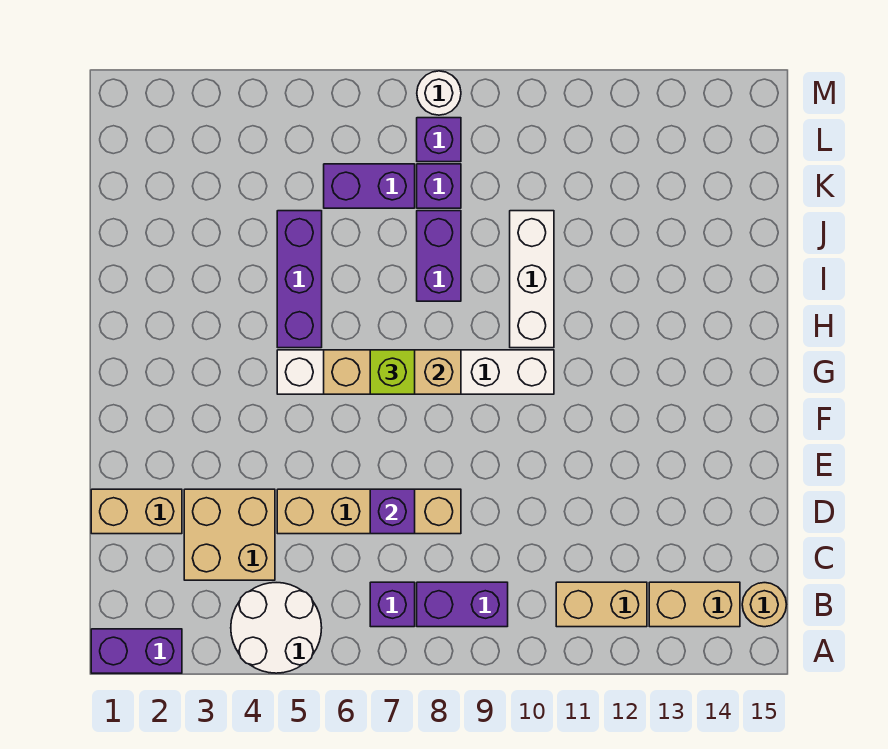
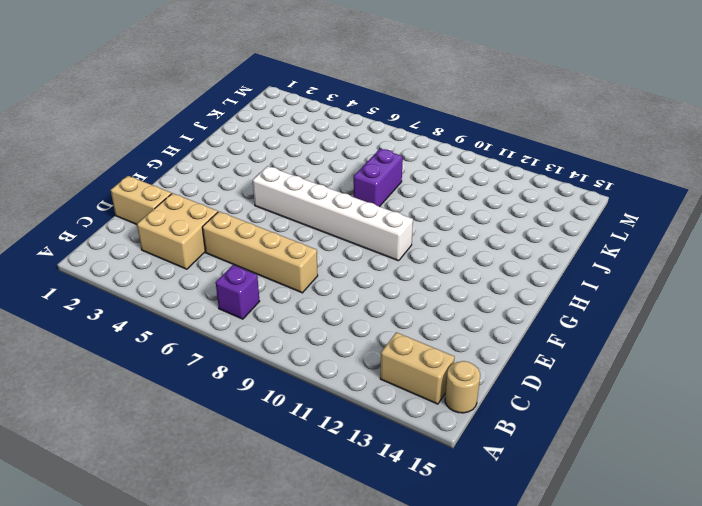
none -> purple 1x2 brick [91,629,182,673]
none -> white 2x2 round brick [231,583,322,673]
none -> purple 1x2 brick [417,582,508,627]

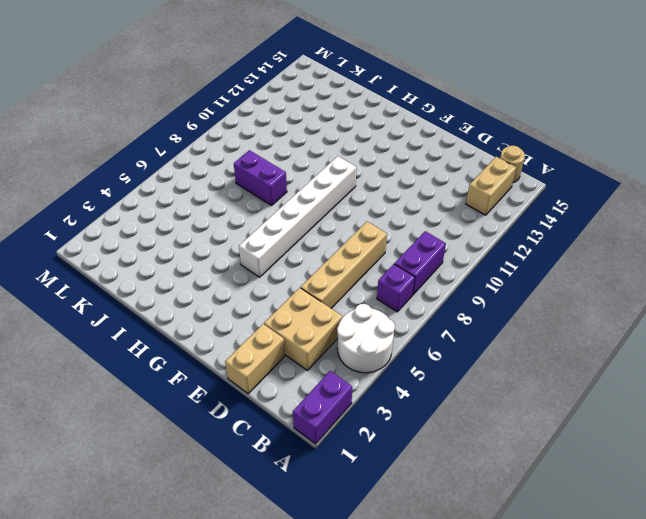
none -> tan 1x2 brick [556,582,647,627]
none -> purple 1x3 brick [277,211,322,348]
none -> white 1x3 brick [510,211,554,348]

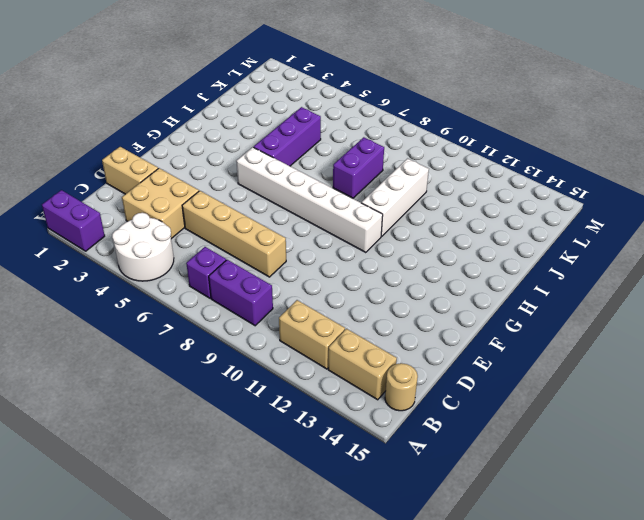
none -> purple 1x2 brick [324,164,415,208]
none -> purple 1x1 brick [417,164,461,208]
none -> purple 1x1 brick [417,118,461,162]

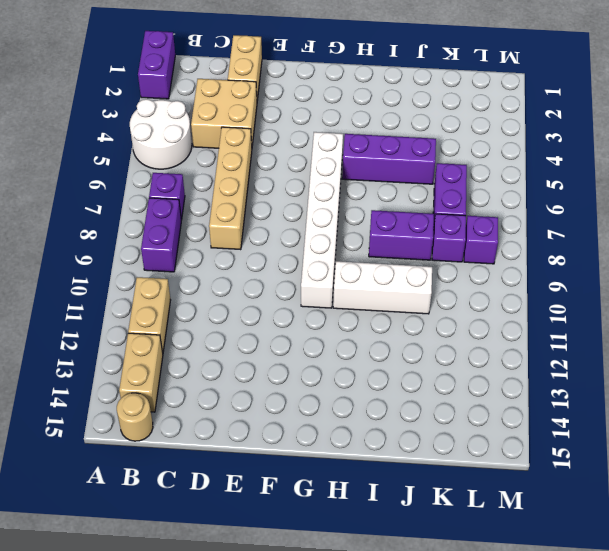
none -> white 1x1 round brick [417,71,461,115]
none -> purple 1x1 brick [370,489,415,534]
none -> tan 1x3 brick [324,350,461,394]

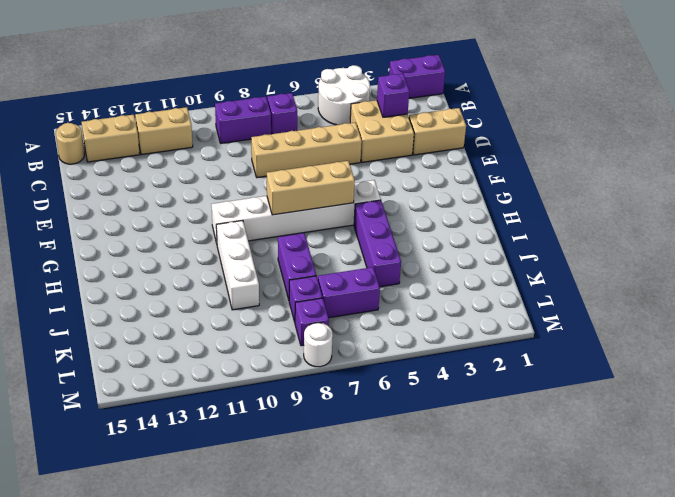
purple 1x1 brick [377,74,409,117] -> purple 1x1 brick moved to [370,489,415,534]
none -> lime 1x1 brick [370,350,415,394]

